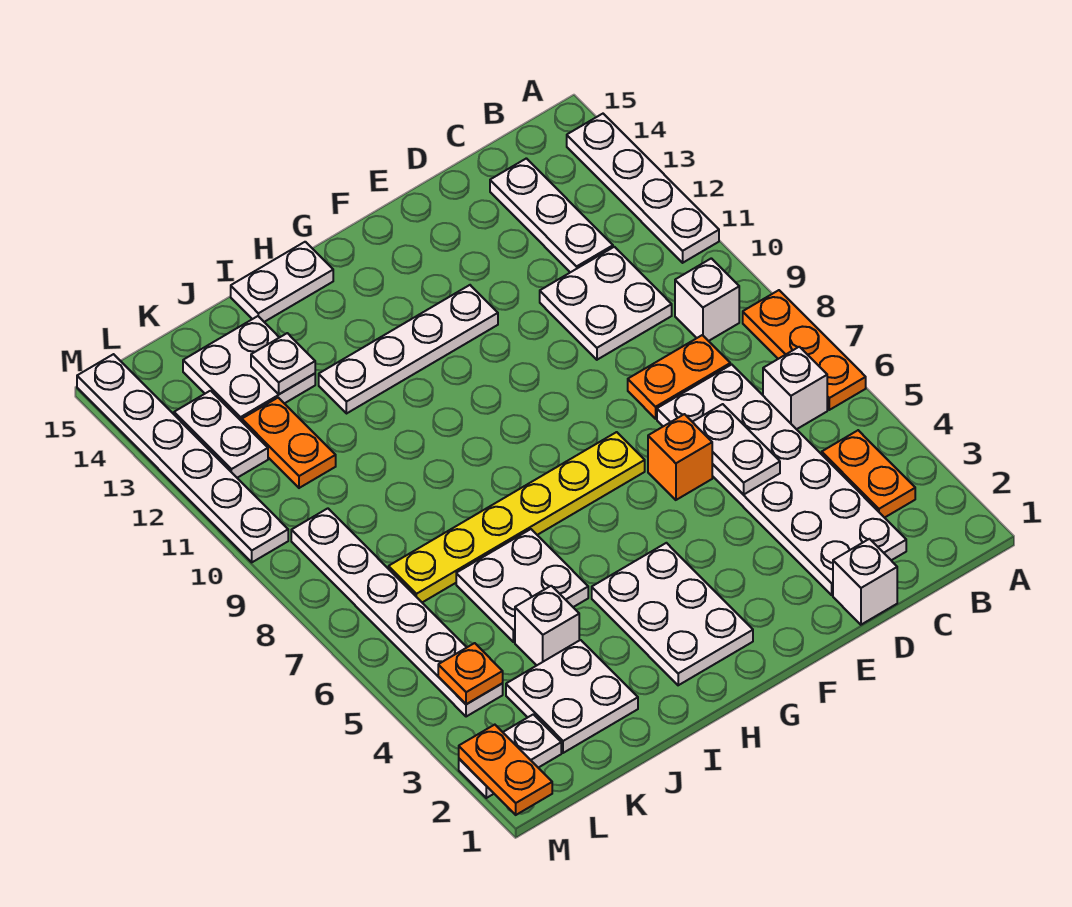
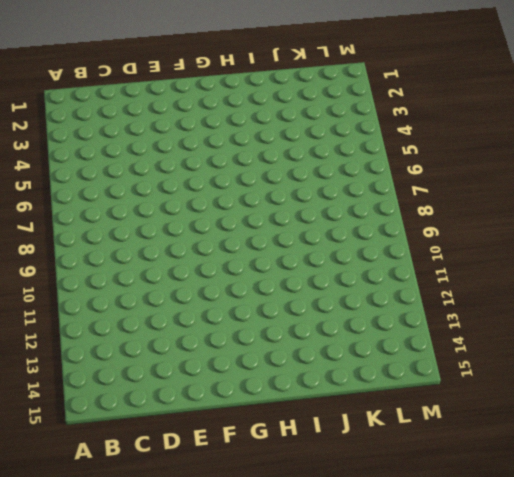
none -> orange 1x3 plate [743,290,866,410]
none -> white 1x4 plate [567,114,719,263]
none -> orange 1x2 plate [822,430,915,518]

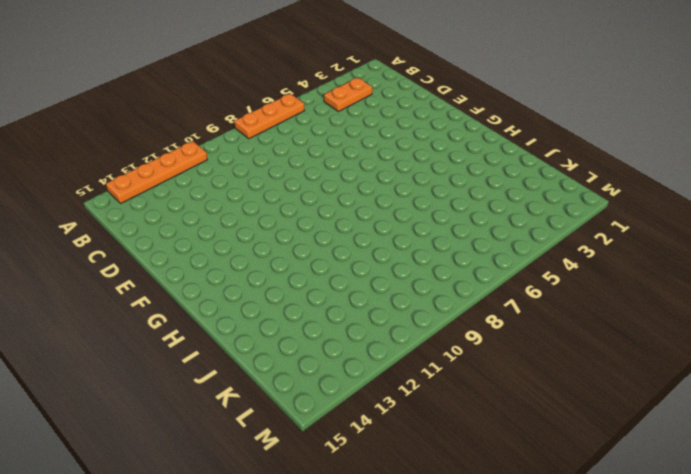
orange 1x4 plate [106,141,207,203] -> white 1x4 plate [567,114,719,263]
none -> white 1x1 brick [763,347,827,429]
none -> white 1x1 brick [675,258,739,341]
none -> white 2x6 plate [657,365,906,595]

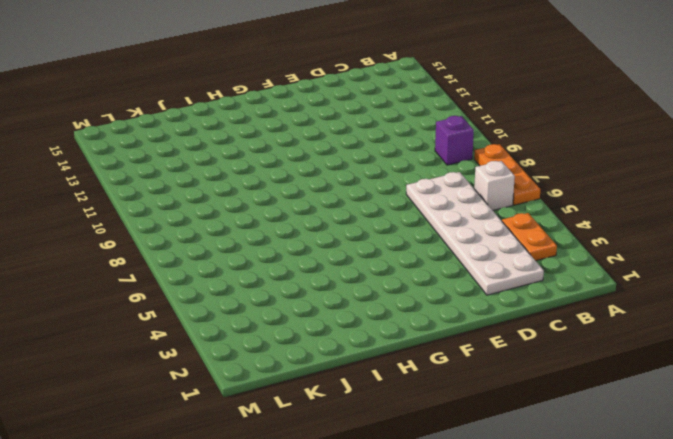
purple 1x1 brick [435,116,474,165] -> white 1x1 brick [675,258,739,341]
none -> white 1x4 plate [567,114,719,263]
none -> orange 1x2 plate [628,335,730,419]
none -> white 2x2 plate [540,247,672,360]

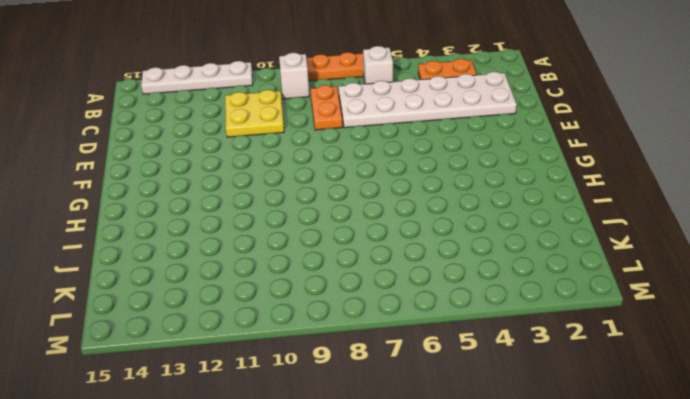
yellow 2x2 plate [225,90,284,137] -> white 2x2 plate [540,247,672,360]
none -> white 1x3 plate [490,158,613,272]
none -> white 1x1 brick [833,539,897,625]
none -> orange 1x1 brick [648,414,712,500]

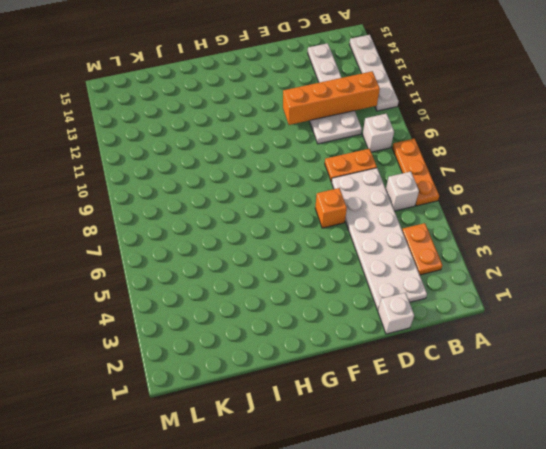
orange 1x4 brick [283,71,380,125] -> none
none -> yellow 1x6 plate [389,432,645,602]
none -> white 1x4 plate [319,285,498,414]
none -> white 2x3 plate [592,543,753,685]

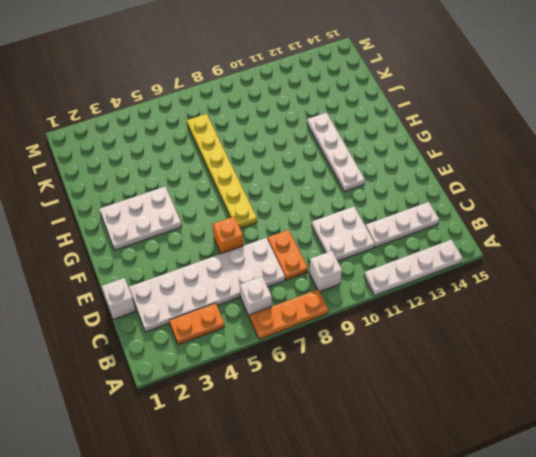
none -> white 1x2 plate [231,242,333,322]
none -> white 2x2 plate [456,529,588,642]
none -> white 2x2 plate [506,640,638,753]

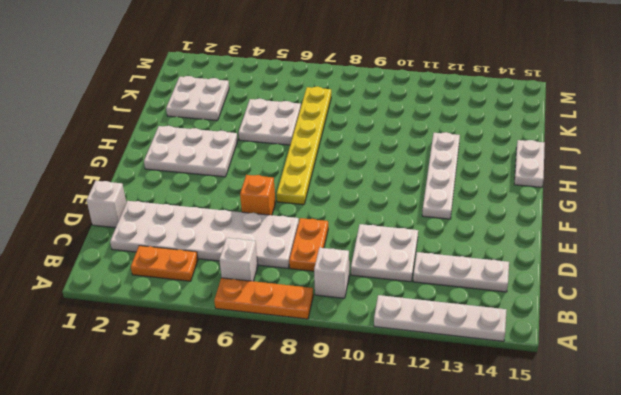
none -> white 1x1 brick [515,586,579,665]
none -> white 2x2 plate [183,316,315,421]
none -> orange 1x2 plate [242,398,336,488]

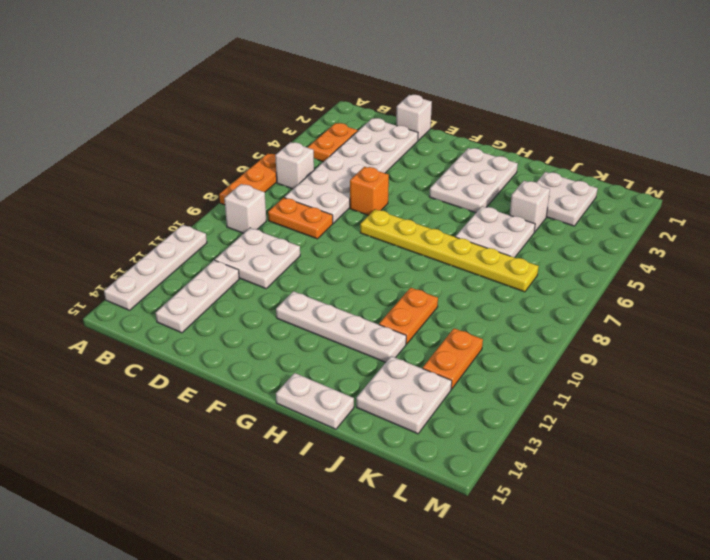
orange 1x2 plate [379,288,438,344] -> orange 1x2 plate moved to [459,725,552,815]
none -> white 1x2 plate [459,714,561,798]
none -> white 1x6 plate [291,508,503,717]
none -> white 1x2 plate [174,391,268,478]

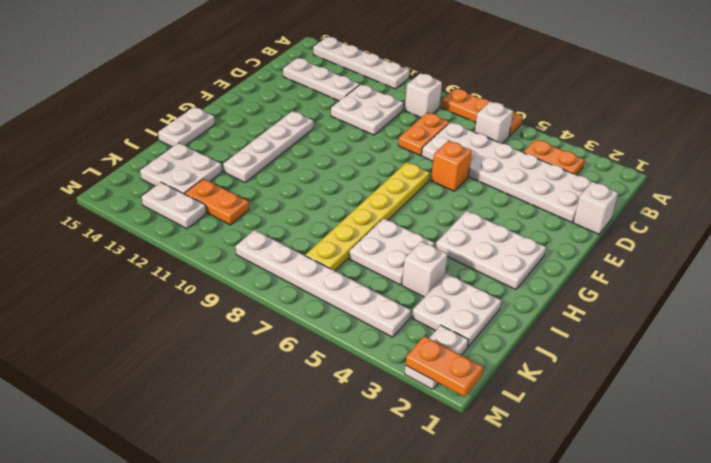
none -> white 1x6 plate [77,354,288,562]
none -> white 1x2 plate [693,404,780,495]
none -> white 1x1 plate [251,333,315,394]

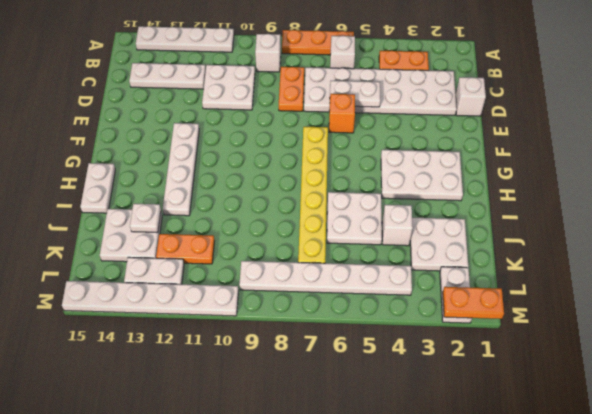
none -> orange 1x1 plate [438,643,503,704]

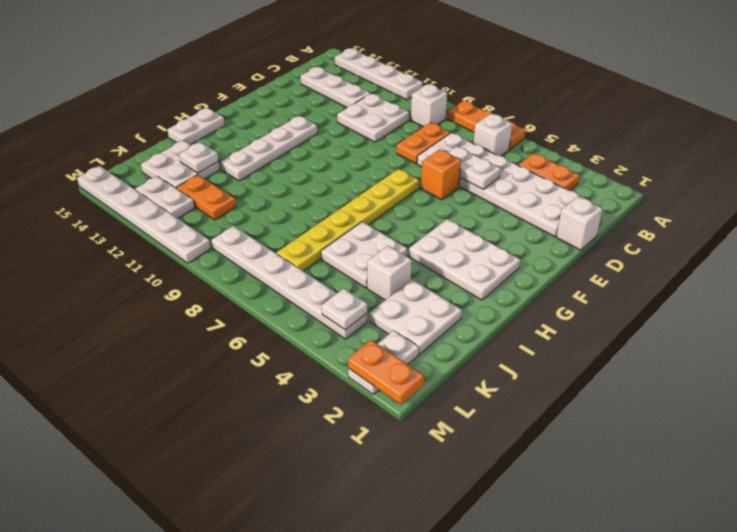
white 1x1 plate [322,289,367,330] -> orange 1x1 plate [438,643,503,704]

